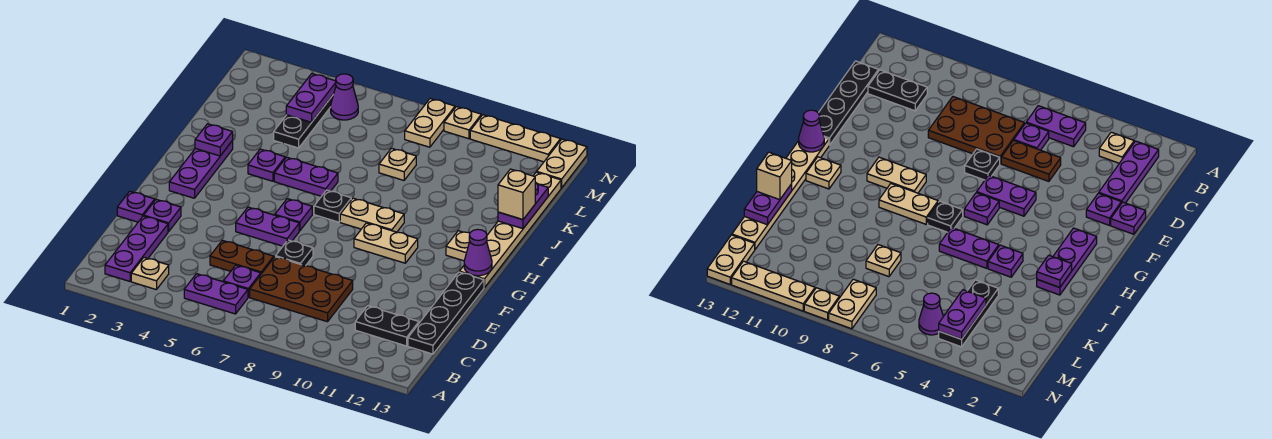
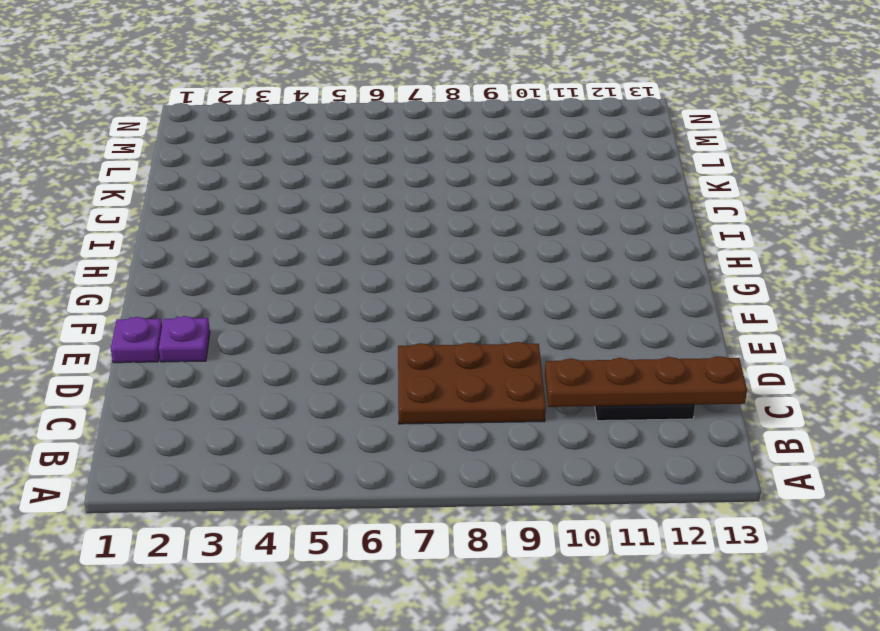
brown 1x4 plate [545,356,747,407] -> none
none -> purple 1x3 plate [105,216,168,281]
none -> tan 1x1 plate [131,258,169,290]
none -> purple 1x2 plate [184,274,248,314]
none -> purple 1x1 plate [223,265,261,297]

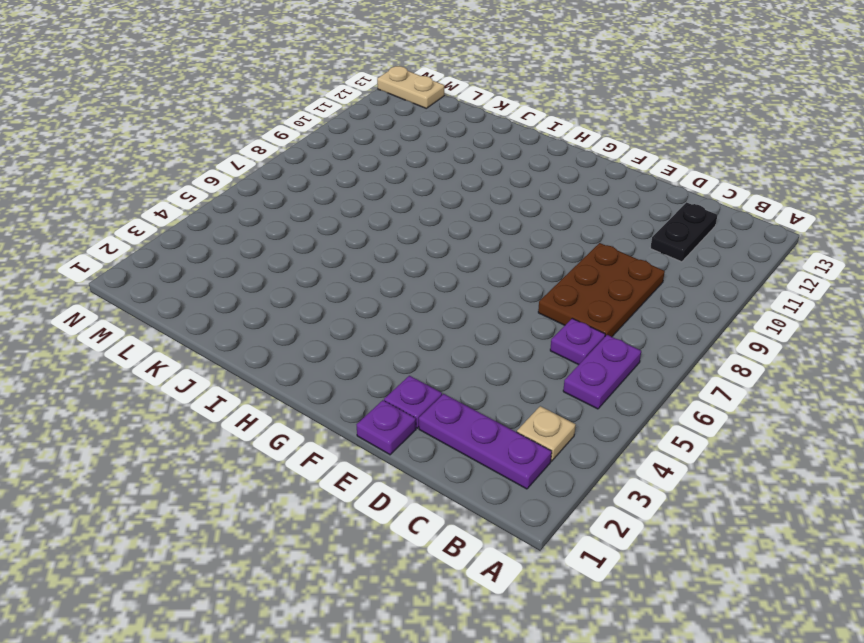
none -> black 1x4 plate [408,272,484,354]
none -> brown 1x2 plate [210,240,274,274]
none -> black 1x1 plate [276,240,313,266]
none -> purple 1x2 plate [236,207,299,246]

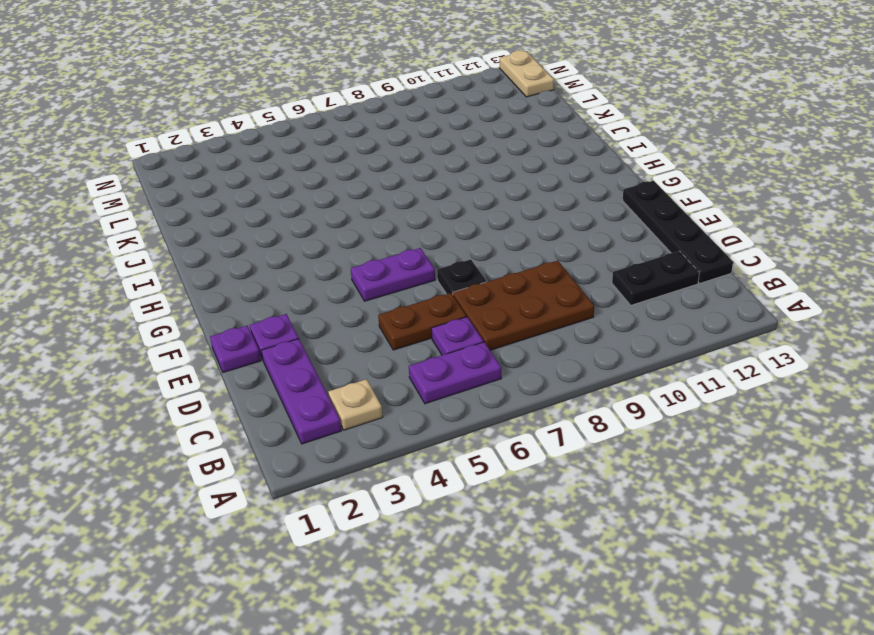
none -> purple 1x3 plate [169,141,233,198]
none -> purple 1x1 plate [275,199,312,231]
none -> tan 1x2 plate [354,223,418,263]
none -> tan 1x6 plate [459,172,561,288]

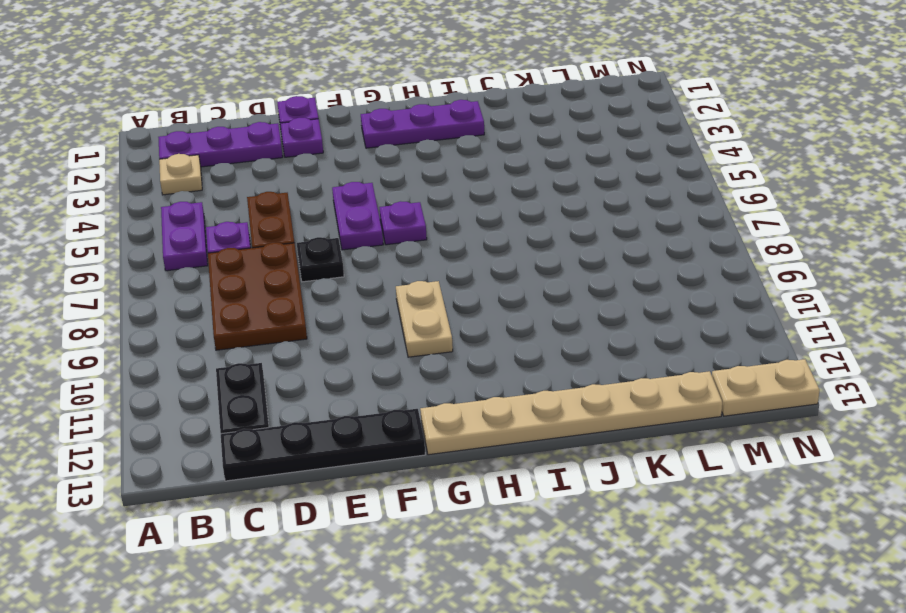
none -> black 1x1 plate [314,190,351,222]
none -> tan 1x2 plate [340,198,404,232]
none -> tan 1x1 plate [446,231,470,261]
none -> purple 1x1 plate [248,149,285,181]

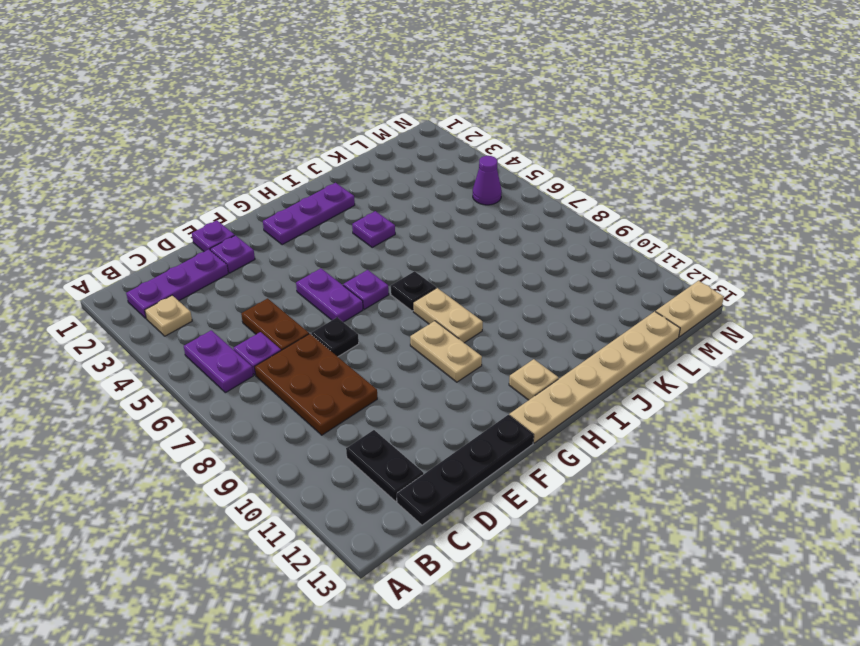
none -> purple 1x2 plate [274,157,338,196]
none -> black 1x3 plate [274,96,333,148]
none -> tan 1x1 plate [379,148,416,180]
none -> tan 1x2 plate [405,99,455,147]

